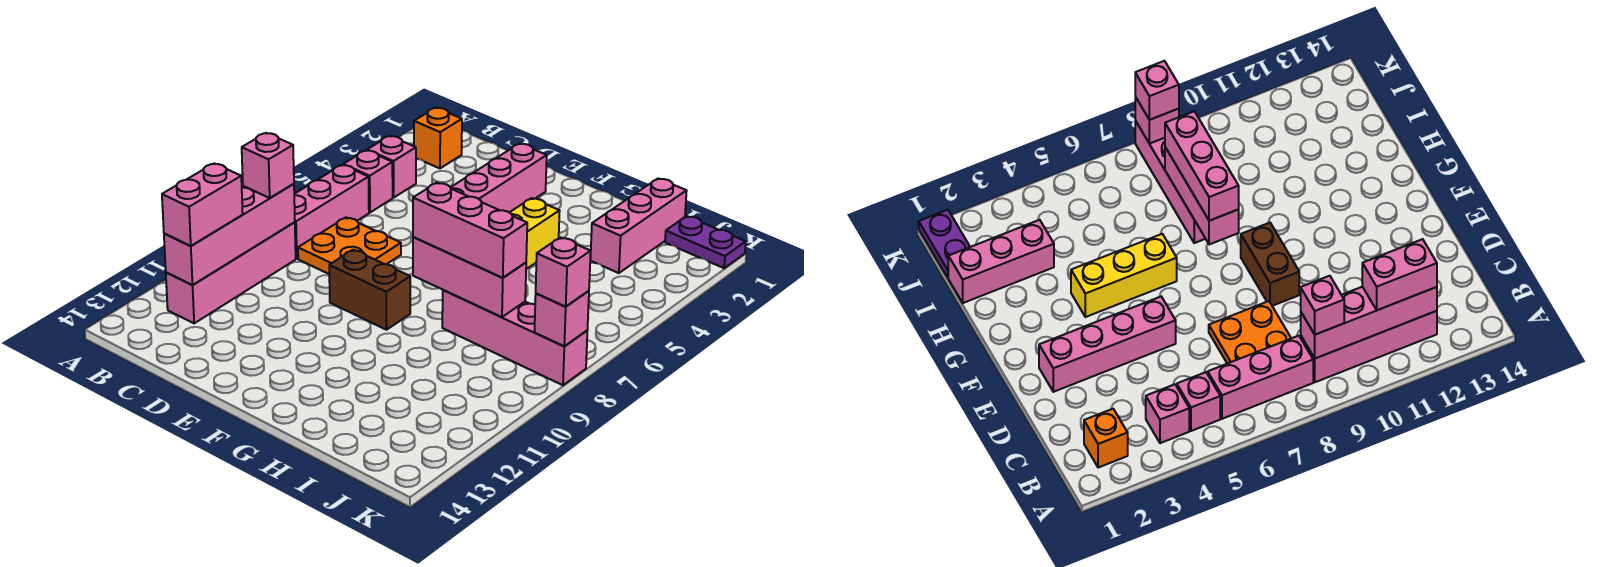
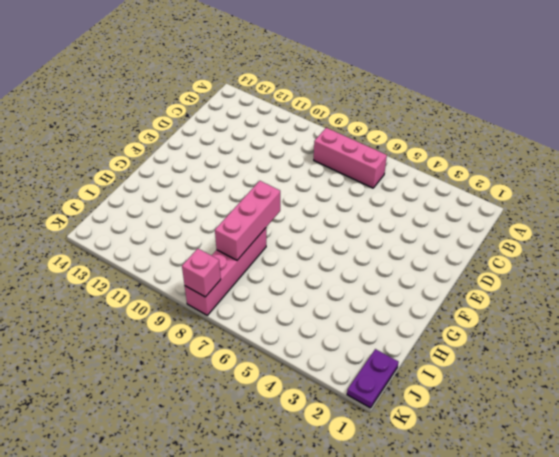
none -> orange 1x1 brick [414,108,462,168]
none -> pink 1x1 brick [367,136,416,198]
none -> pink 1x1 brick [343,150,393,213]

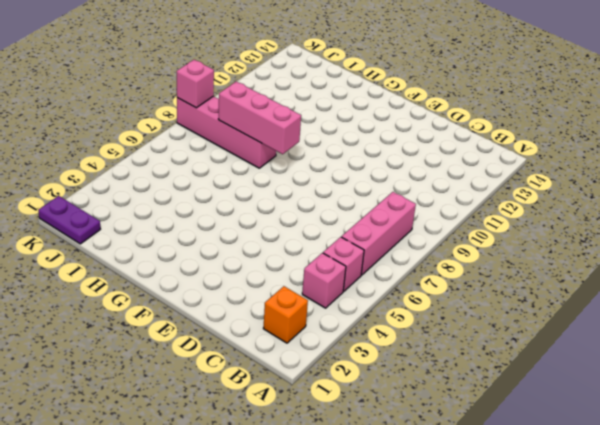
none -> pink 1x4 brick [166,222,296,323]
none -> orange 2x2 plate [298,217,401,274]
none -> pink 1x4 brick [451,144,547,212]

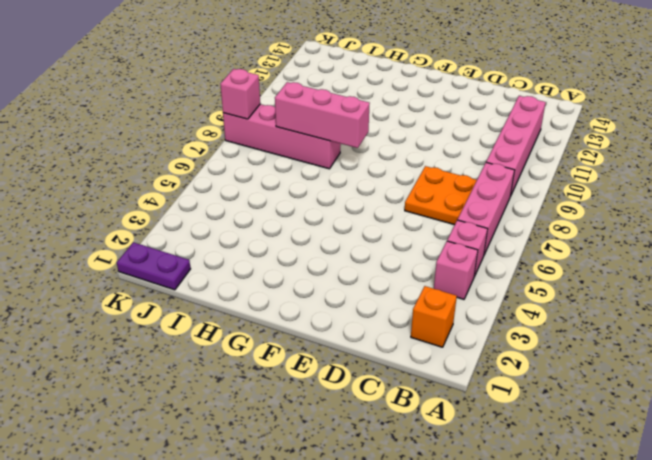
none -> pink 1x4 brick [451,144,547,212]
none -> brown 1x2 brick [329,250,410,330]
none -> yellow 1x3 brick [509,198,560,269]

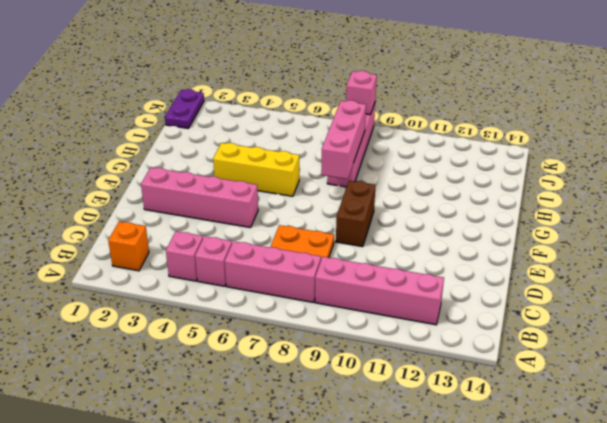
none -> pink 1x3 brick [590,178,687,273]
none -> pink 1x4 brick [164,184,295,285]
none -> pink 1x1 brick [242,133,294,198]

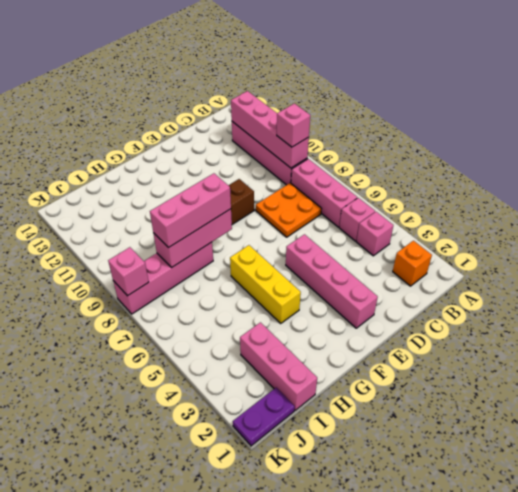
none -> pink 1x2 brick [162,163,243,246]
none -> pink 1x1 brick [536,237,591,307]

